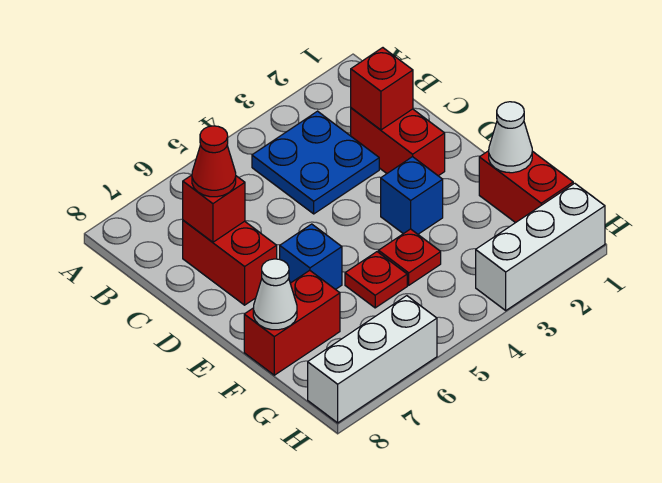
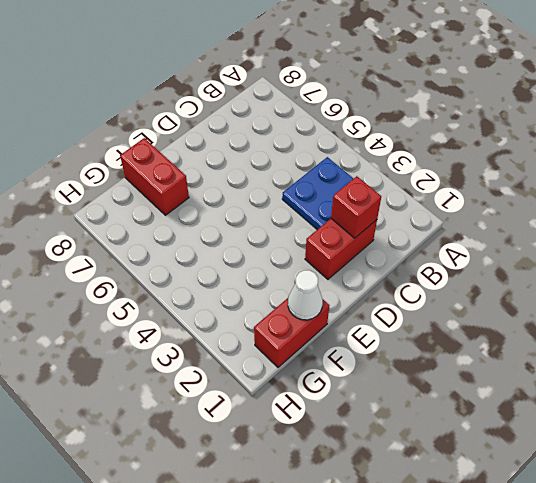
none -> red 1x2 brick [183,220,277,305]
none -> blue 1x1 brick [381,157,443,234]
none -> blue 1x1 brick [280,224,342,290]

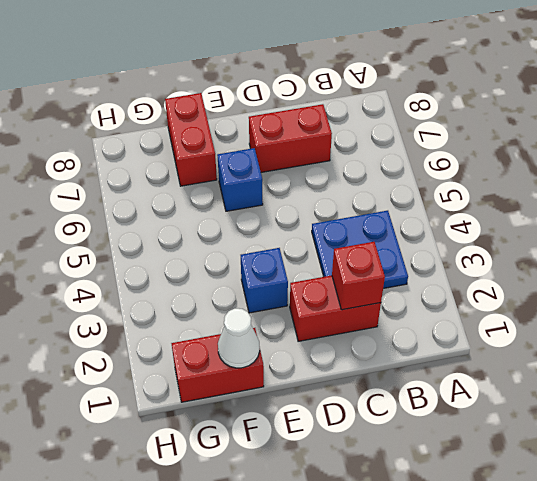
none -> red 1x1 plate [379,229,441,285]
none -> red 1x1 plate [345,252,407,308]
none -> white 1x3 brick [476,183,605,310]

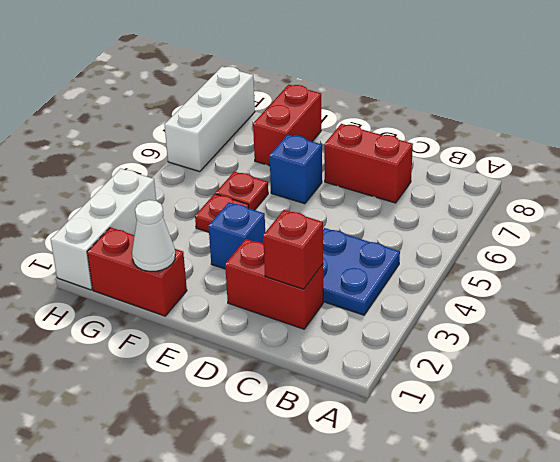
none -> red 1x1 brick [183,175,245,242]
none -> white 1x1 cone [253,259,297,330]
none -> red 1x1 cone [192,126,236,197]

